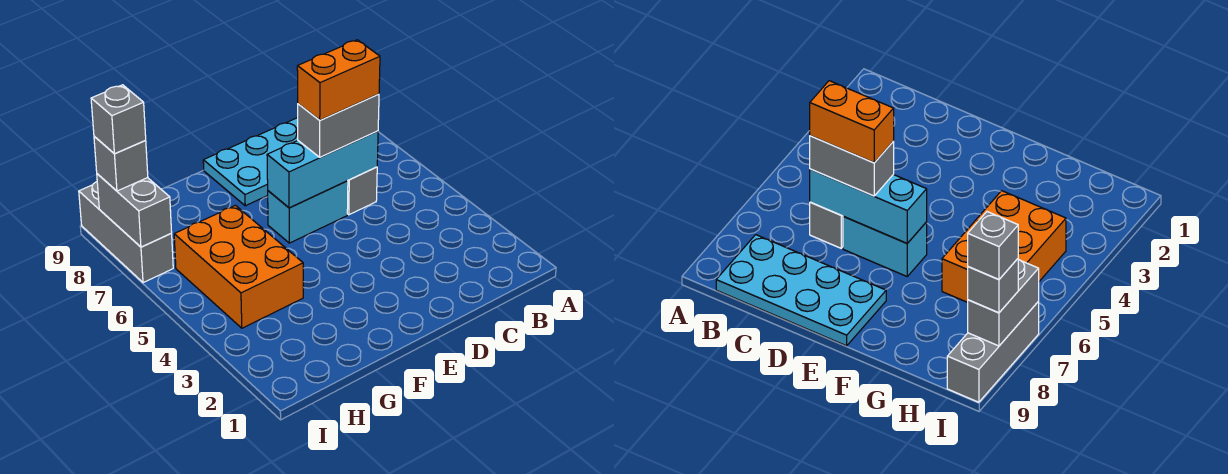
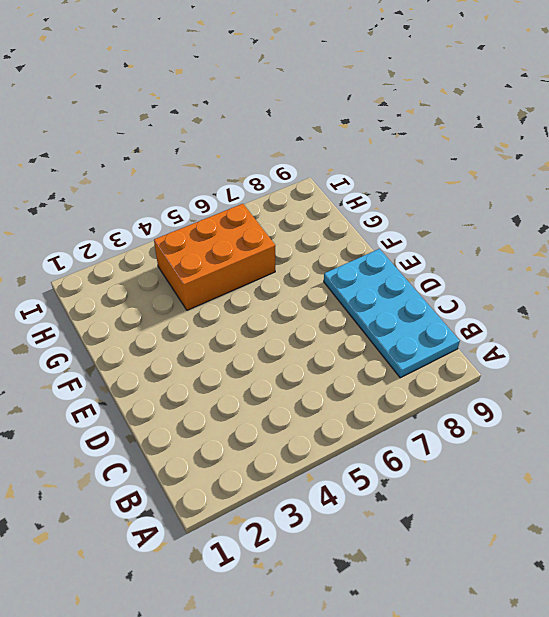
none -> grey 1x1 brick [347,167,377,215]
none -> cyan 1x2 brick [268,181,348,243]

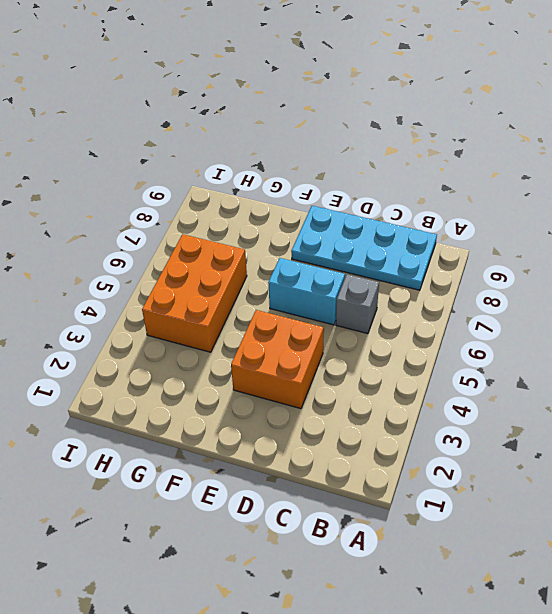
orange 2x2 brick [231,310,324,409] -> none
none -> grey 1x3 brick [79,182,173,283]
none -> cyan 1x3 brick [267,131,378,208]

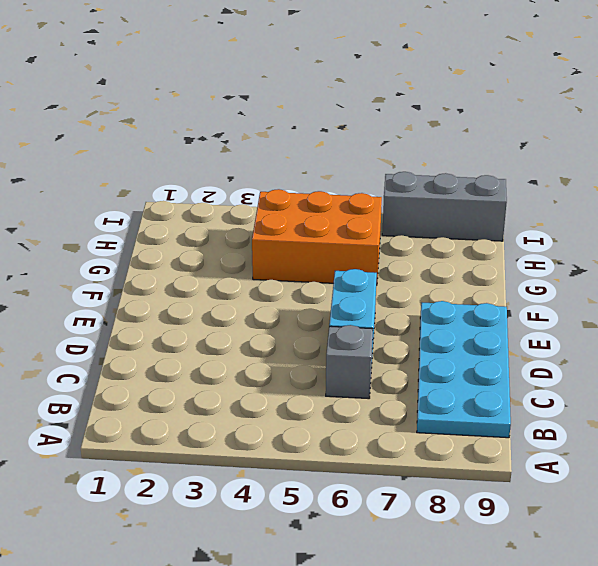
none -> cyan 1x3 brick [267,131,378,208]
none -> grey 1x2 brick [97,174,172,247]

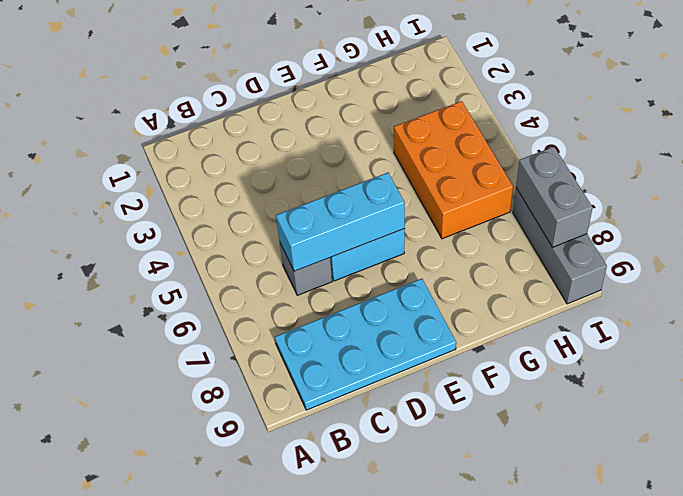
none -> grey 1x2 brick [298,94,379,157]
none -> grey 1x1 brick [94,136,148,191]

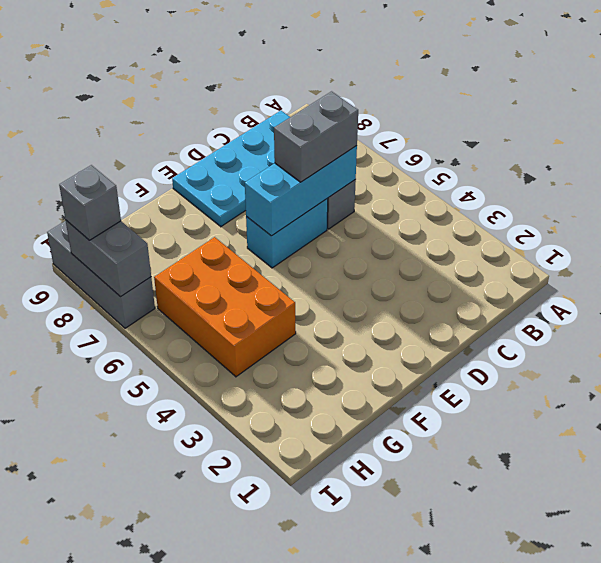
none -> orange 1x2 brick [297,40,380,120]
none -> grey 1x1 brick [91,85,146,154]

